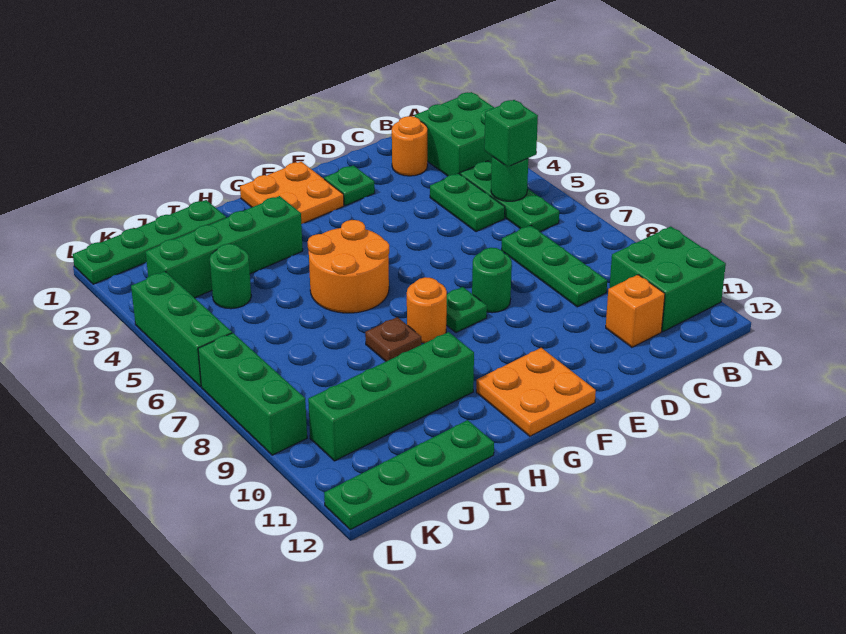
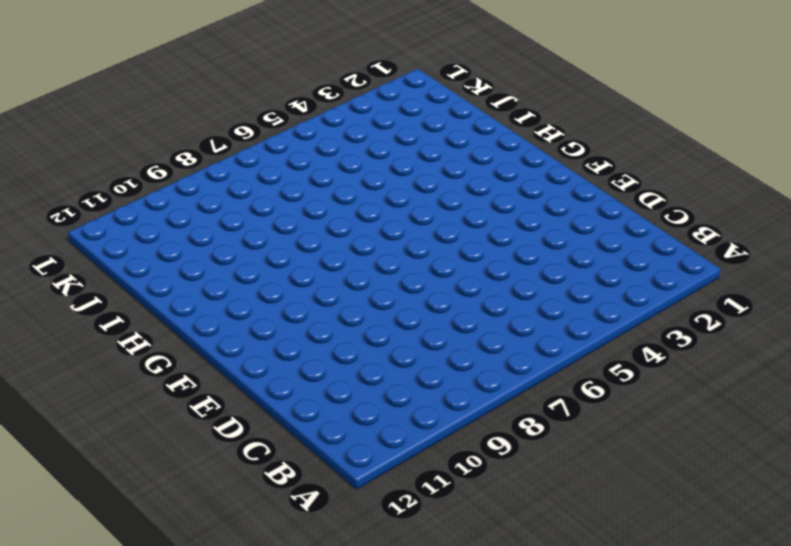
none -> green 2x2 brick [415,92,494,176]
none -> green 2x2 brick [610,226,726,332]
none -> green 1x3 plate [460,161,559,232]

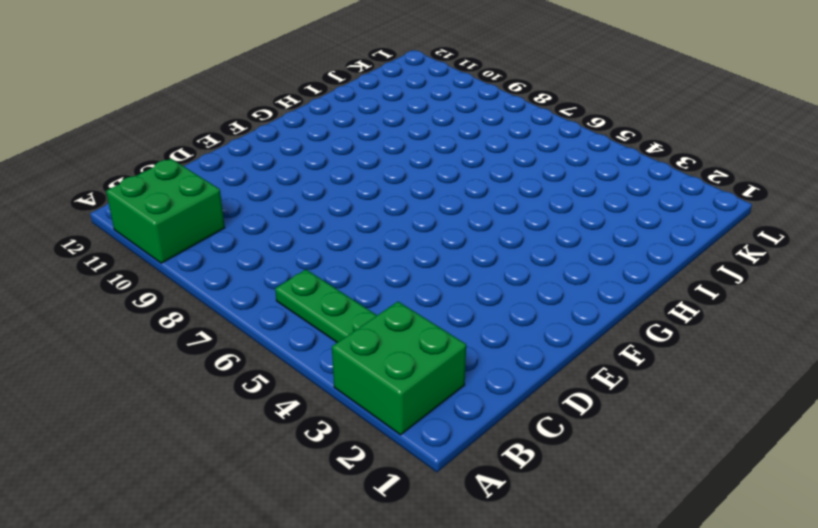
none -> orange 1x1 round brick [392,116,427,176]
none -> green 1x2 plate [430,173,505,232]
none -> green 1x3 plate [502,225,607,307]

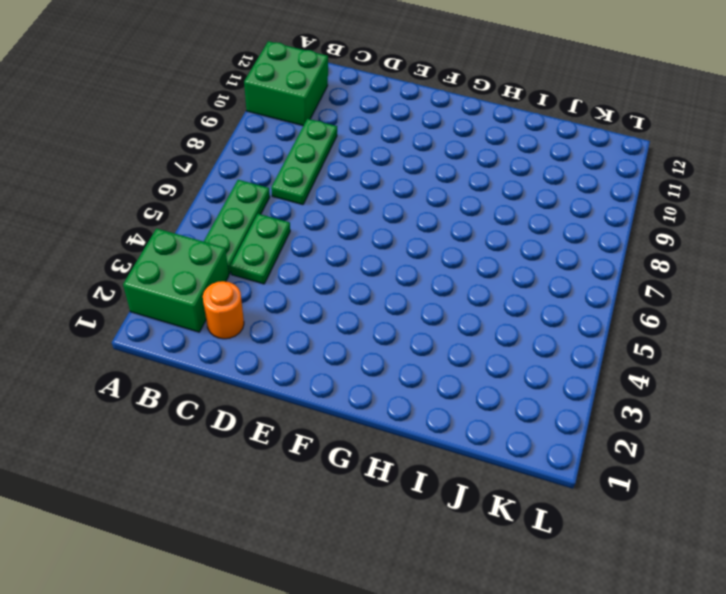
none -> orange 1x1 brick [606,275,665,347]
none -> green 1x1 plate [324,165,375,206]
none -> green 1x1 round brick [472,248,512,313]

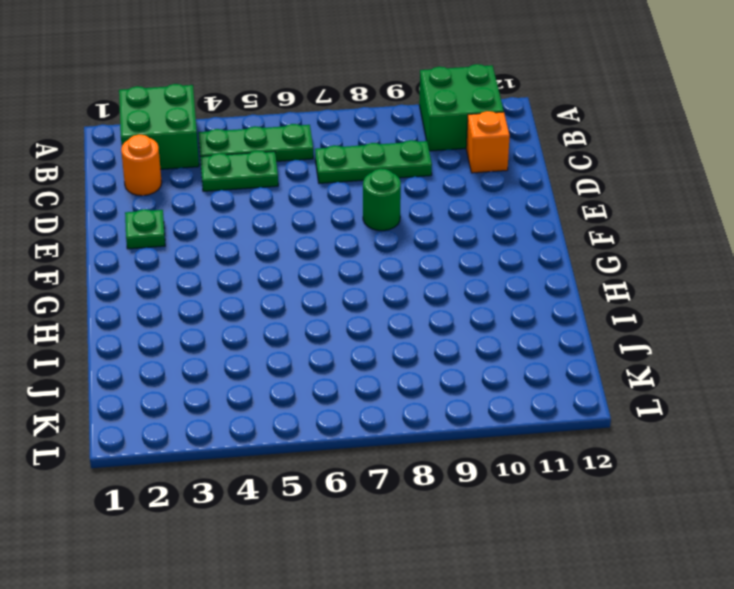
none -> orange 2x2 plate [240,162,344,224]
none -> green 1x1 plate [446,287,487,332]
none -> orange 2x2 plate [476,348,596,436]

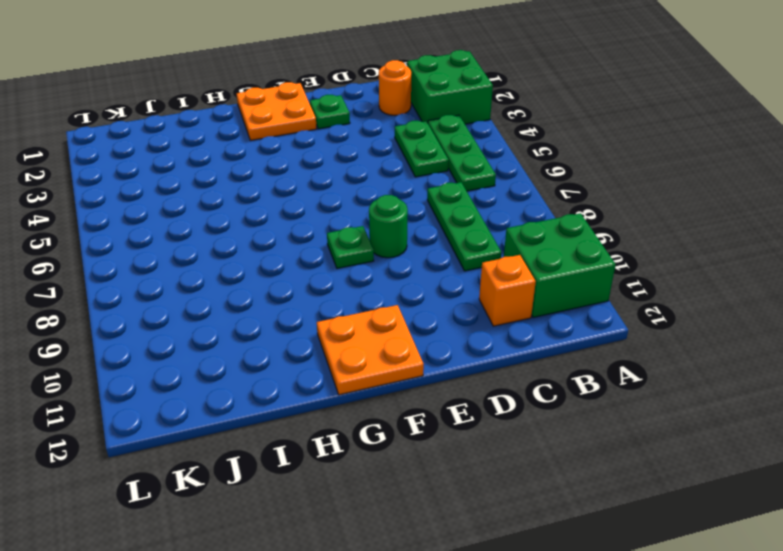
none -> orange 2x2 round brick [308,220,389,313]
none -> orange 1x1 round brick [407,277,447,343]
none -> green 1x4 brick [146,196,303,298]

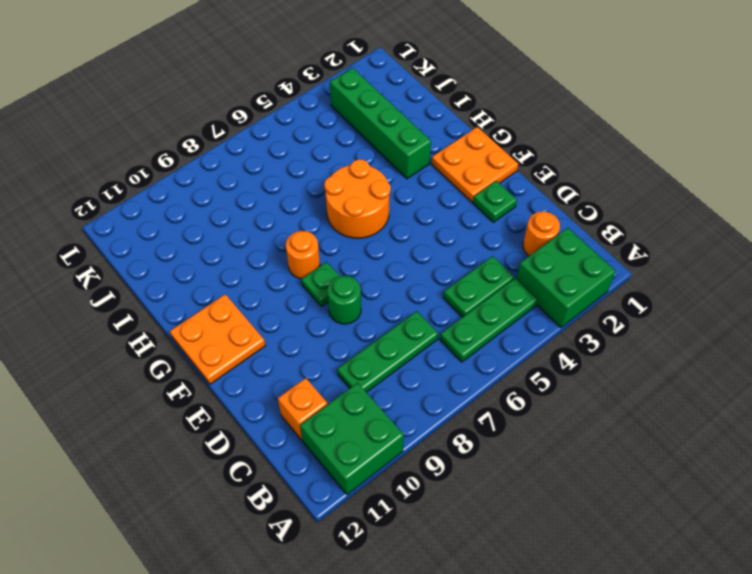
none -> brown 1x1 plate [365,317,421,361]
none -> green 1x4 brick [308,332,474,461]
none -> green 1x4 plate [73,200,226,284]

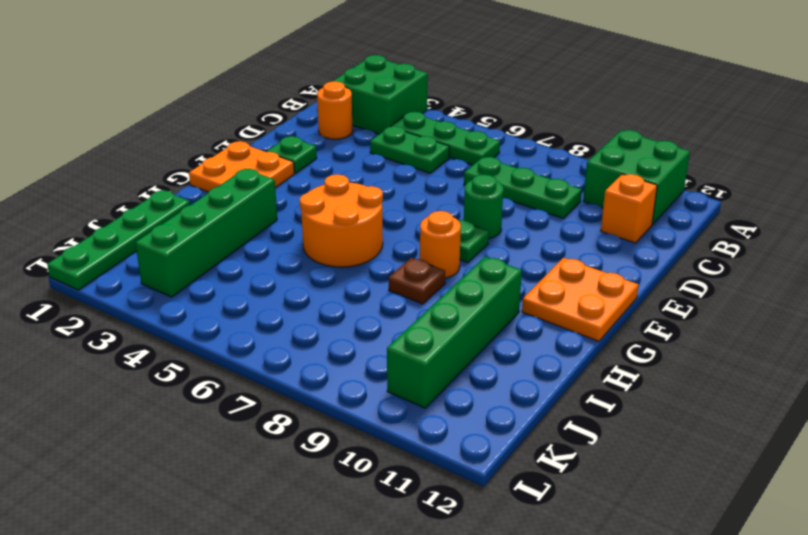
none -> green 1x4 plate [324,420,494,530]
none -> green 1x1 round brick [210,244,251,309]
none -> green 1x3 brick [131,272,232,387]

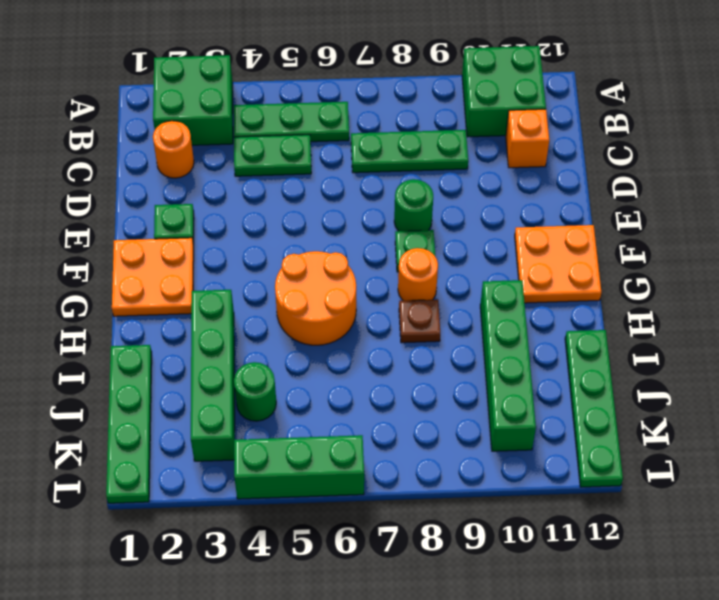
none -> green 1x3 brick [198,333,307,455]
none -> green 1x1 round brick [491,156,528,201]
none -> green 1x1 brick [484,100,538,167]

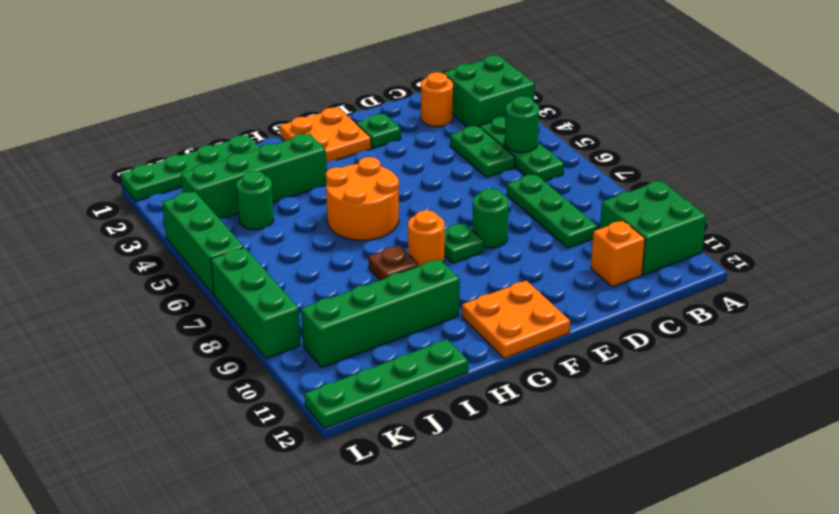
none -> green 1x1 brick [484,100,538,167]

